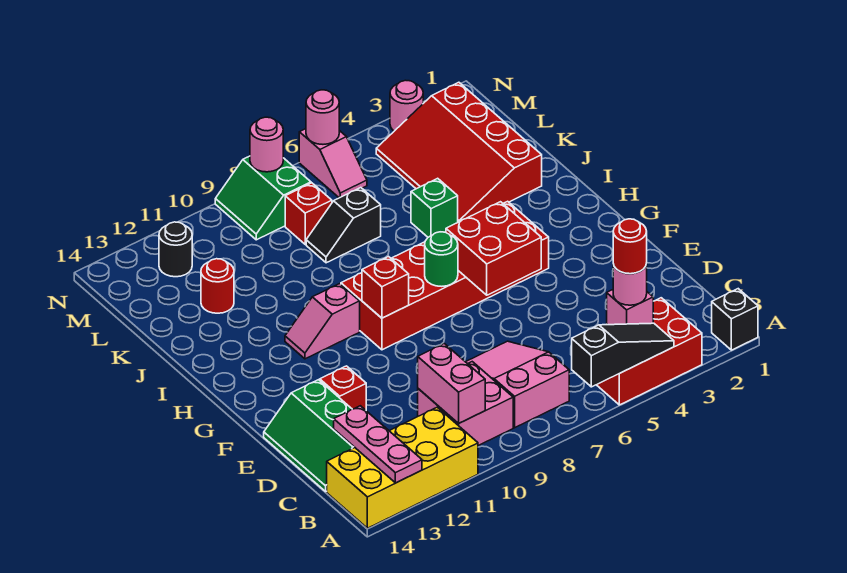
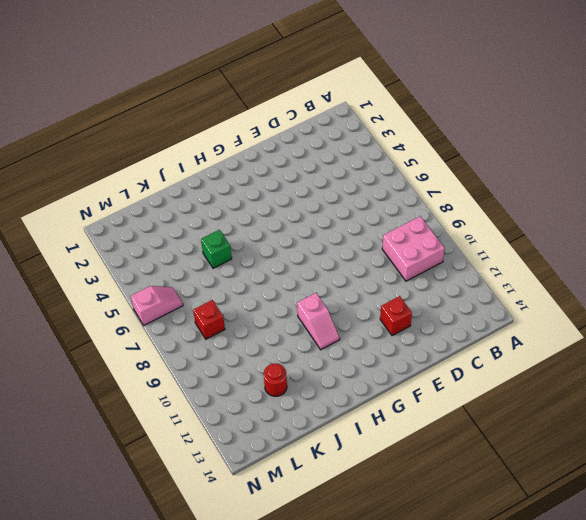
none -> black 1x1 brick [712,289,758,350]
none -> red 2x3 brick [597,298,702,405]
none -> yellow 2x4 brick [327,407,478,528]

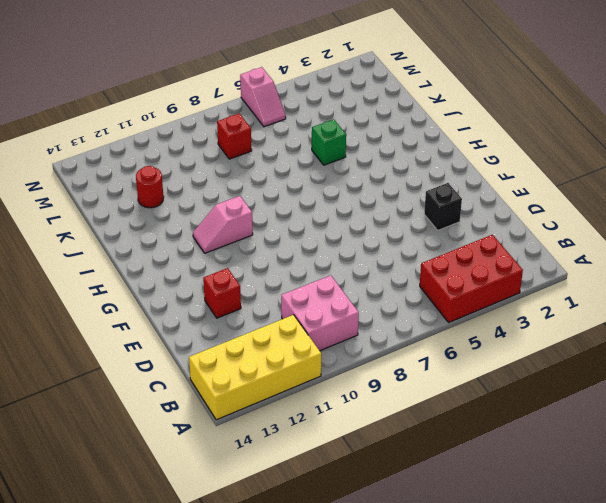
black 1x1 brick [424,183,462,230] -> black 1x1 brick moved to [712,289,758,350]
none -> pink 2x3 slope [466,341,569,428]
none -> green 2x3 slope [264,380,355,491]
none -> red 2x6 brick [341,201,549,350]

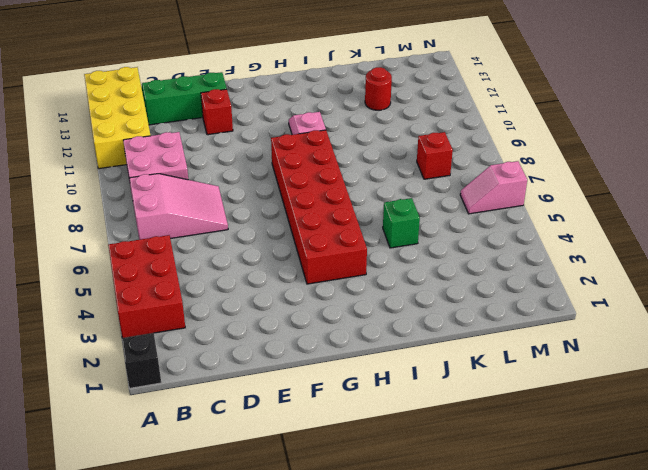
none -> red 3x4 slope [376,82,542,222]
none -> black 1x2 slope [306,188,381,263]
none -> green 2x2 slope [215,156,311,240]

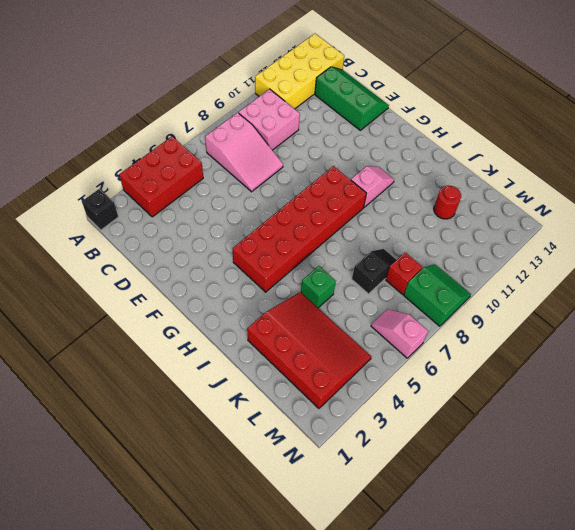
none -> red 1x1 brick [320,366,366,410]
none -> black 1x1 round brick [159,222,192,277]
none -> pink 1x1 round brick [390,80,423,131]

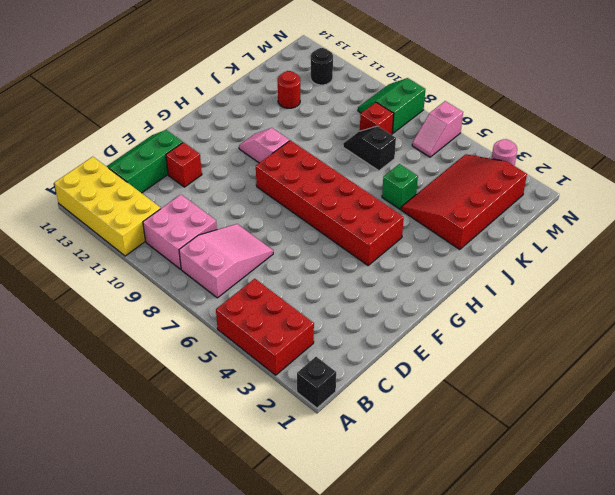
none -> black 1x3 slope [572,323,674,387]
none -> pink 1x3 plate [334,406,422,483]
none -> pink 1x1 brick [607,290,653,325]

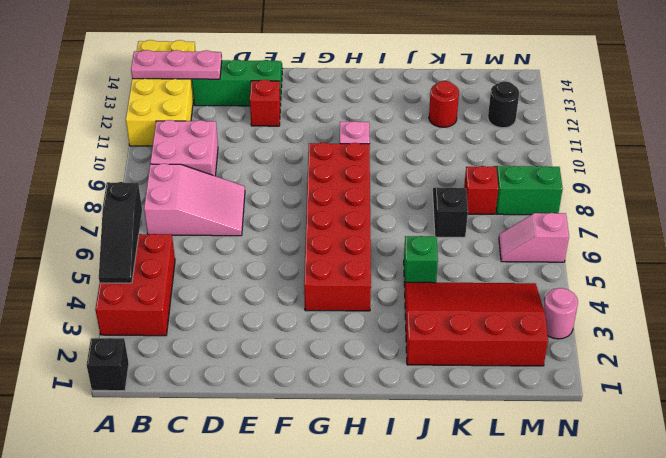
none -> pink 1x1 brick [607,290,653,325]
none -> pink 1x2 brick [418,344,485,424]
none -> red 2x2 brick [446,202,541,295]

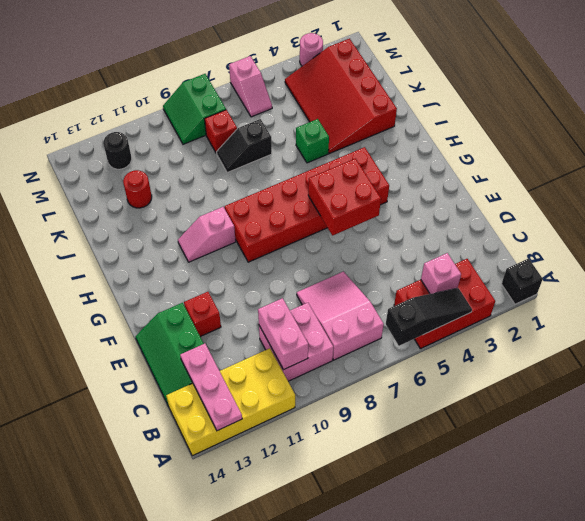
none -> green 1x1 round brick [425,232,458,286]
none -> red 1x1 brick [362,257,409,318]
none -> pink 1x1 round brick [306,90,339,144]

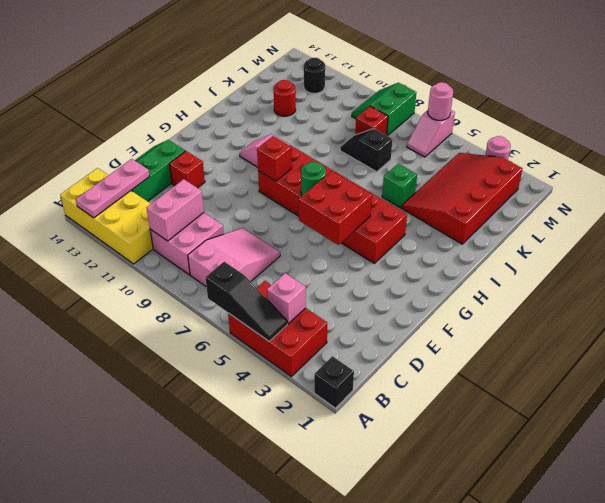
none -> pink 1x1 round brick [250,117,283,172]
none -> pink 1x1 round brick [613,263,647,305]
none -> red 1x1 round brick [613,219,647,274]

